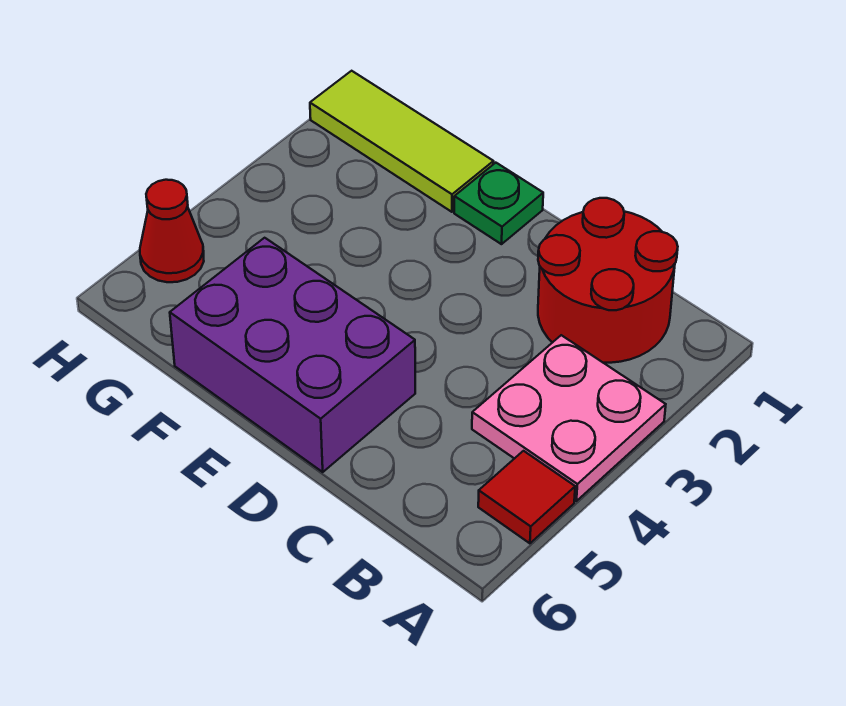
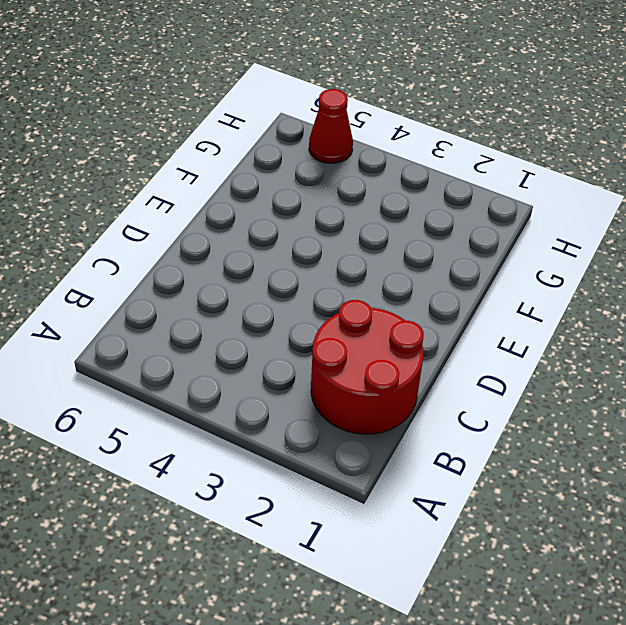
none -> pink 2x2 plate [472,335,666,501]
none -> red 1x1 tile [478,451,575,543]

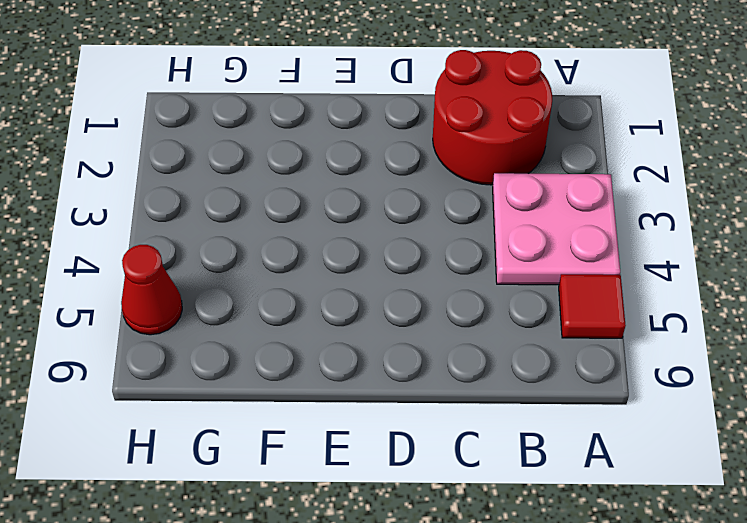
none -> purple 2x3 brick [170,238,415,472]
none -> green 1x1 plate [454,163,543,244]

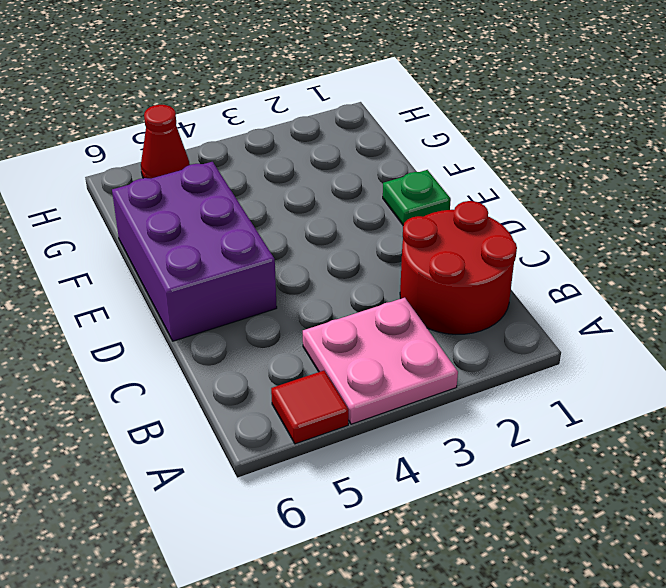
none -> lime 1x3 tile [310,71,494,212]

